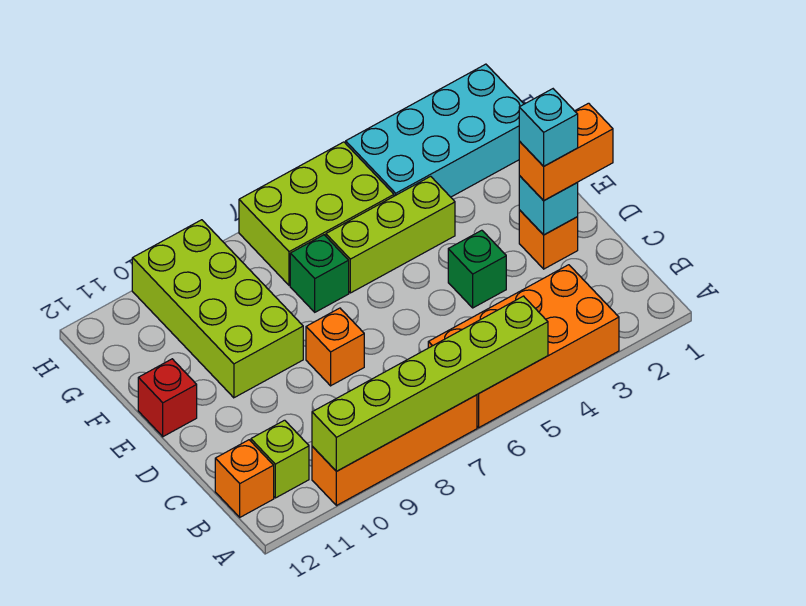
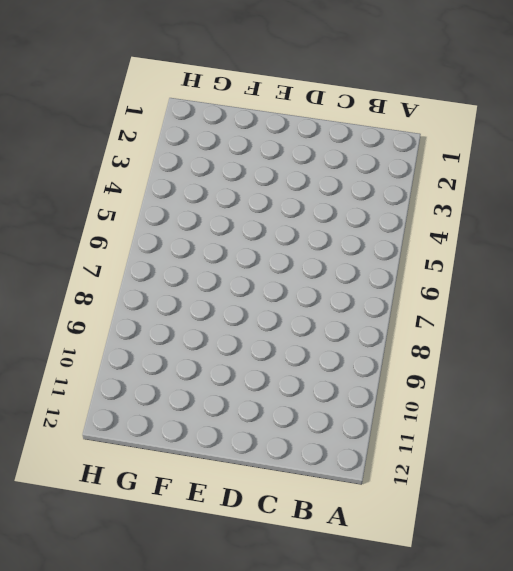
none -> orange 2x4 brick [428,265,619,428]
none -> orange 1x4 brick [312,395,477,506]
none -> lime 1x1 brick [251,420,309,498]

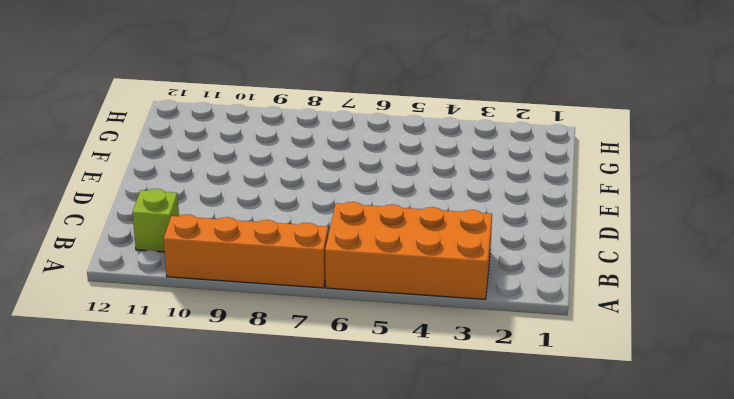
none -> orange 1x1 brick [215,440,274,517]
none -> orange 1x1 brick [519,210,578,269]
none -> green 1x1 brick [448,230,506,308]

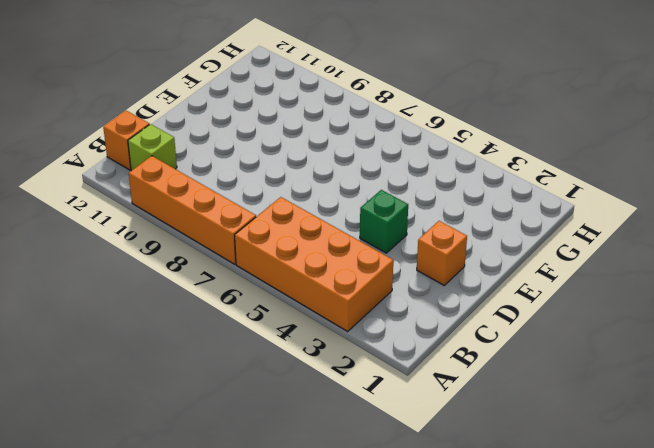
none -> orange 1x1 brick [306,308,364,386]
none -> lime 2x4 brick [132,220,303,398]
none -> red 1x1 brick [138,359,197,437]

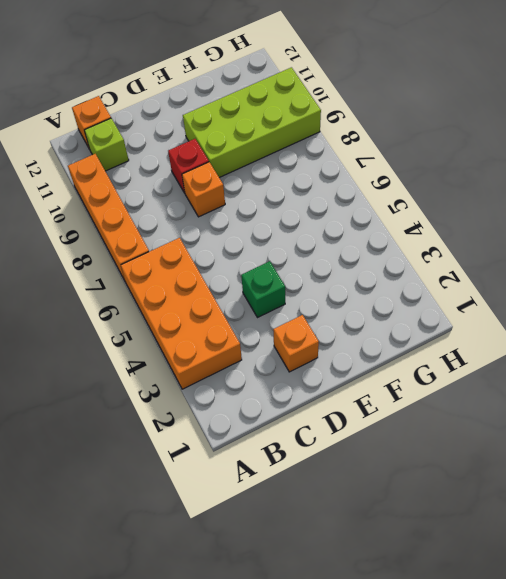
red 1x1 brick [168,139,209,193] -> red 1x1 brick moved to [138,359,197,437]
none -> lime 1x3 brick [326,176,455,293]
none -> green 1x1 brick [290,235,349,312]
none -> cyan 2x4 brick [346,64,524,197]

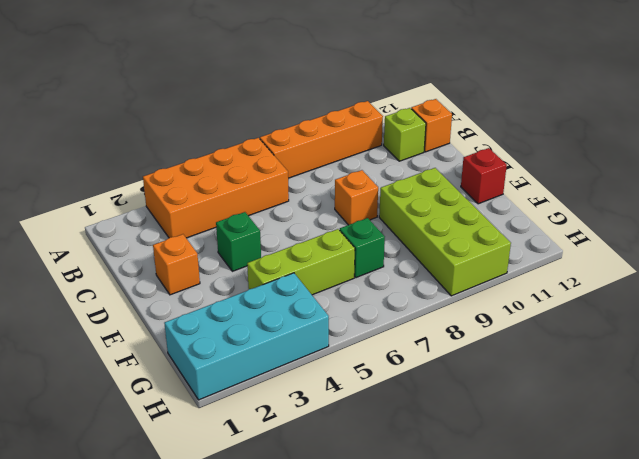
none -> lime 2x3 brick [239,142,394,286]
none -> lime 1x6 brick [312,296,548,471]
none -> cyan 1x1 brick [519,176,578,235]

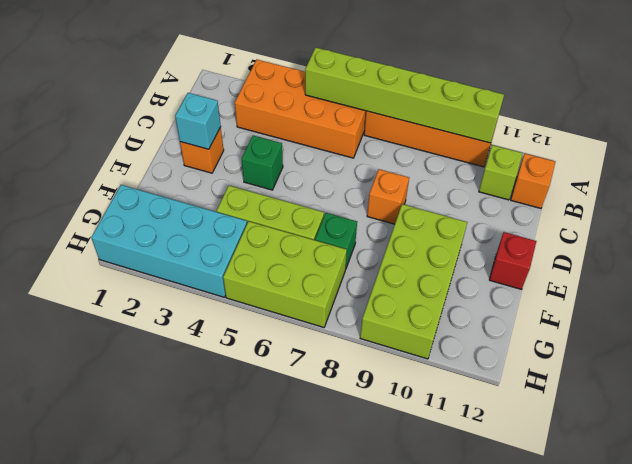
none -> orange 1x2 brick [519,103,613,201]
none -> cyan 1x1 brick [519,89,578,166]

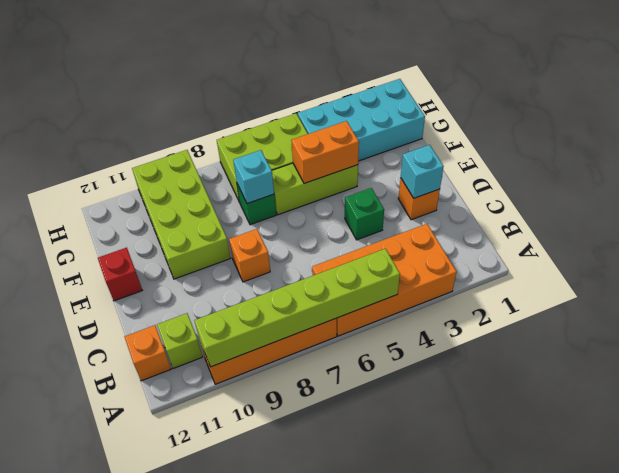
orange 1x2 brick [291,121,359,184] -> orange 1x2 brick moved to [519,103,613,201]
cyan 1x1 brick [233,150,274,204] -> cyan 1x1 brick moved to [519,89,578,166]

